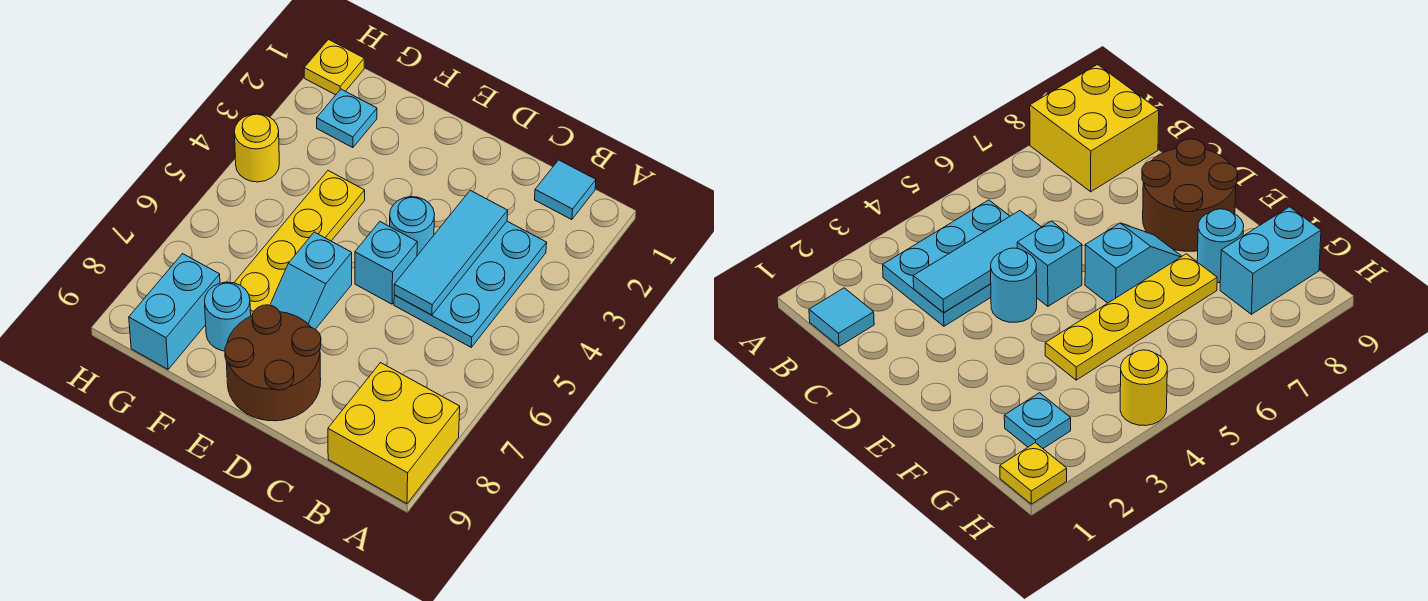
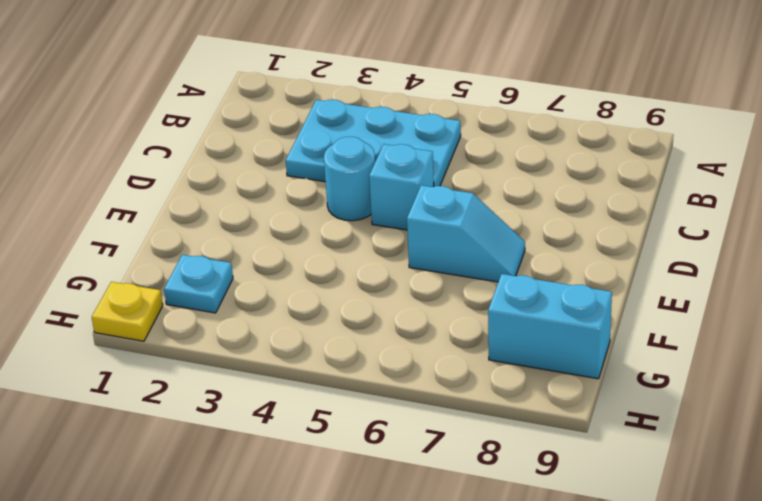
none -> yellow 2x2 brick [328,363,460,504]
none -> cyan 1x1 tile [535,160,596,220]
none -> brown 2x2 round brick [225,305,321,421]

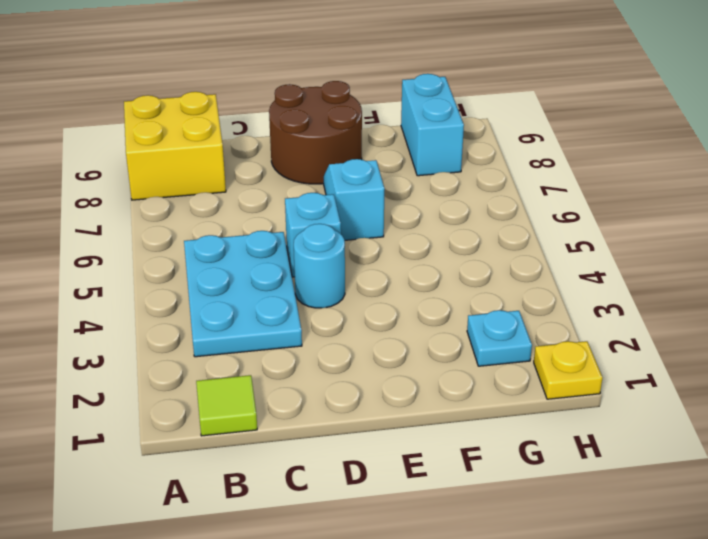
lime 1x1 tile [196,375,257,436] -> cyan 1x1 tile [535,160,596,220]
none -> yellow 1x4 plate [234,171,365,316]
none -> cyan 1x1 round brick [205,282,251,351]
none -> yellow 1x1 round brick [234,114,279,182]

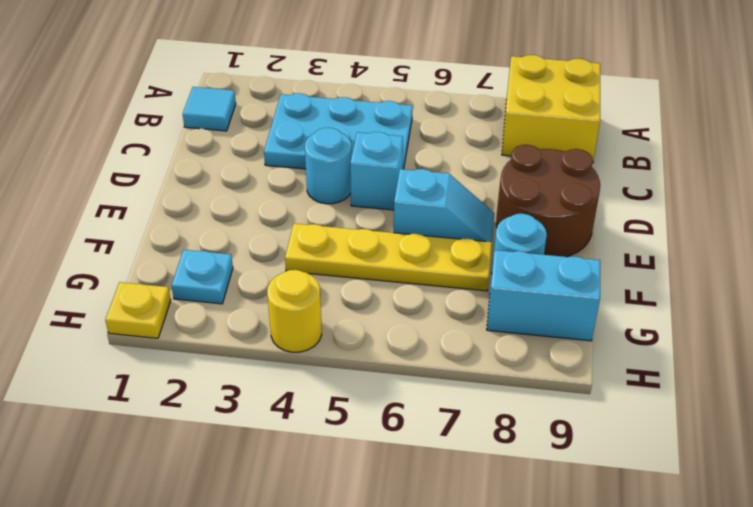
none -> cyan 1x3 tile [394,190,508,315]

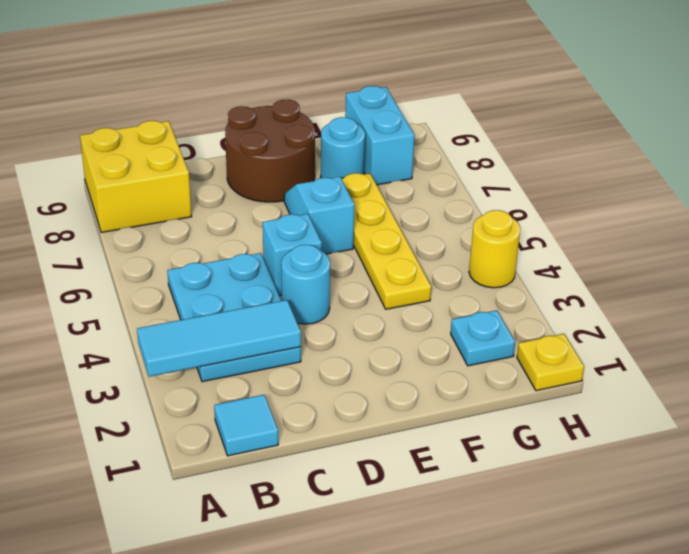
cyan 1x3 tile [137,300,301,377] -> cyan 1x3 tile turned to [394,190,508,315]

